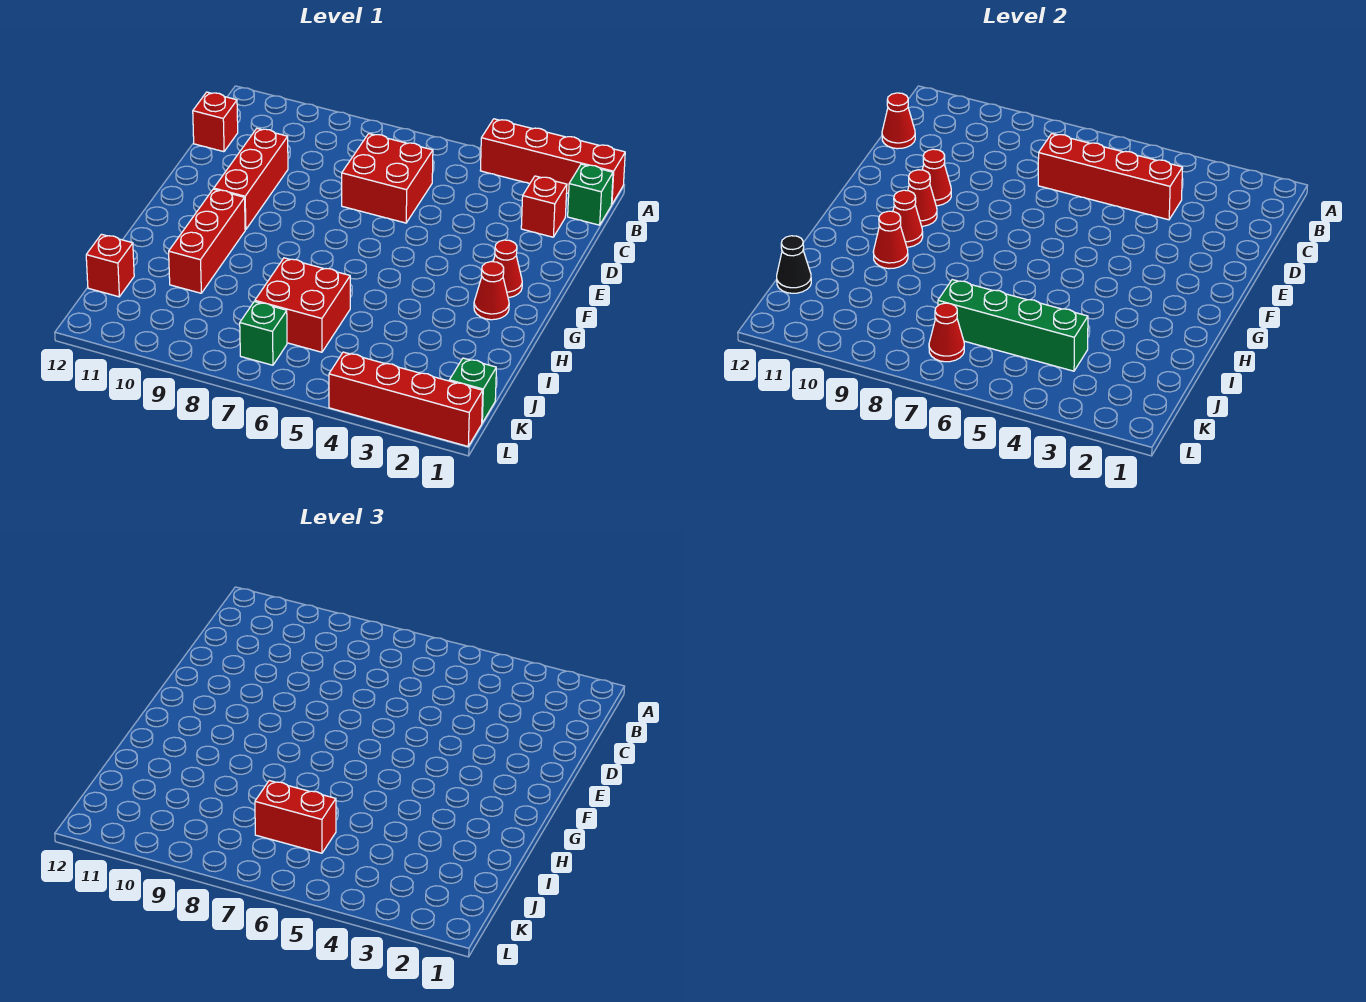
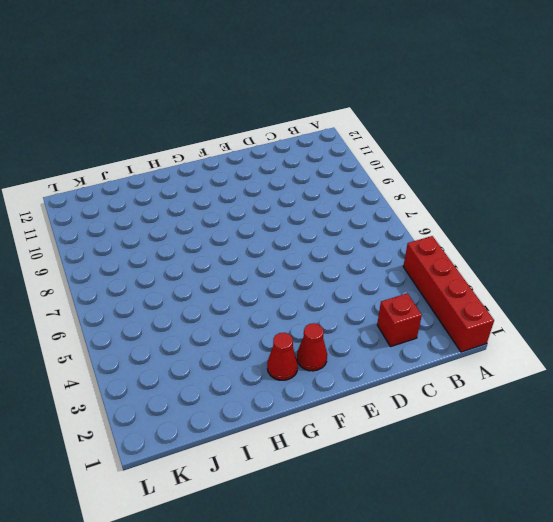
none -> green 1x1 brick [568,164,613,225]
none -> red 2x2 brick [342,134,433,223]
none -> red 1x1 brick [193,92,238,152]

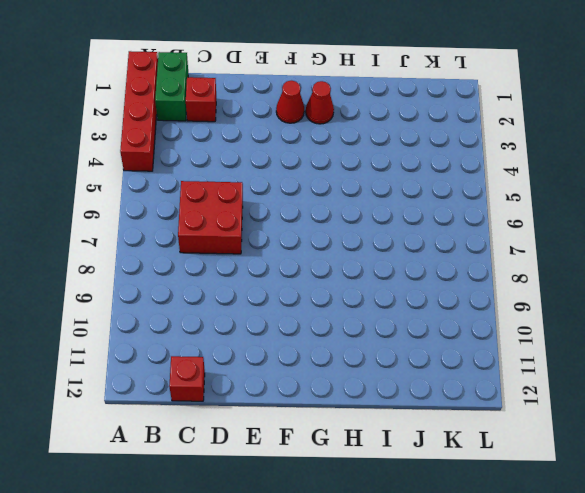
green 1x2 brick [155,52,188,121] -> green 1x1 brick [568,164,613,225]
none -> red 1x3 brick [214,128,288,230]
none -> red 1x3 brick [169,189,245,293]
none -> red 2x2 brick [255,258,350,352]

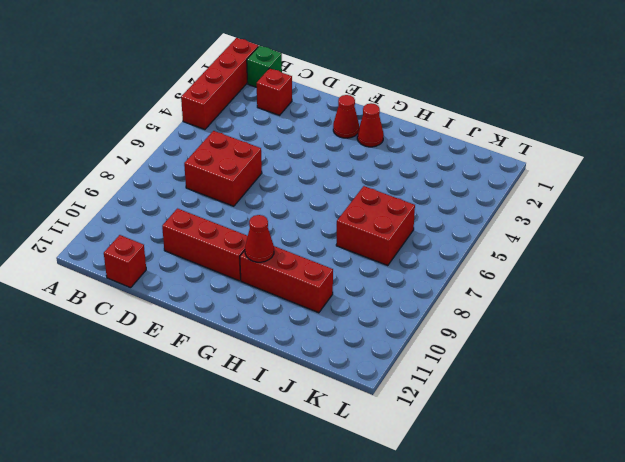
none -> red 1x1 brick [86,234,134,297]
none -> green 1x1 brick [449,358,496,423]
none -> green 1x1 brick [240,302,287,365]

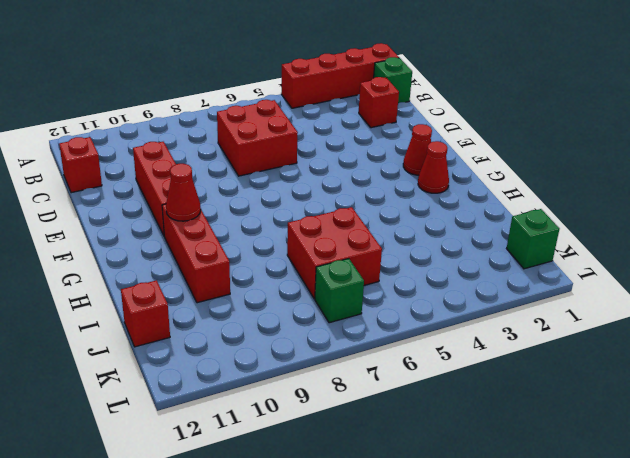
none -> red 1x4 brick [329,352,483,446]
none -> red 1x4 brick [1038,134,1183,220]
none -> red 1x1 cone [882,93,915,149]

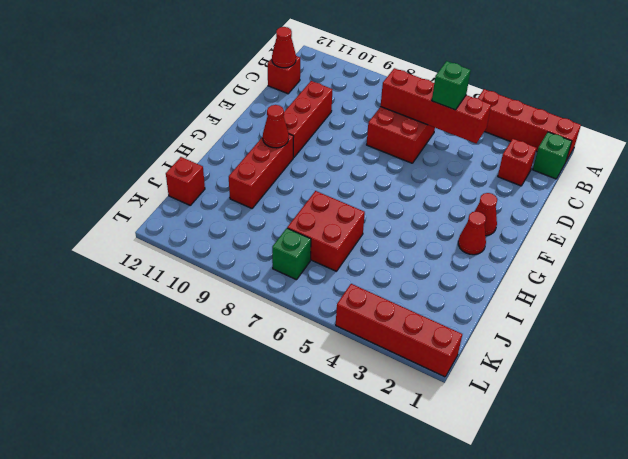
green 1x1 brick [432,61,471,110] -> green 1x1 brick moved to [449,358,496,423]
none -> red 1x1 cone [922,149,951,206]
none -> red 1x1 cone [908,170,937,226]
none -> red 1x1 cone [873,211,908,269]

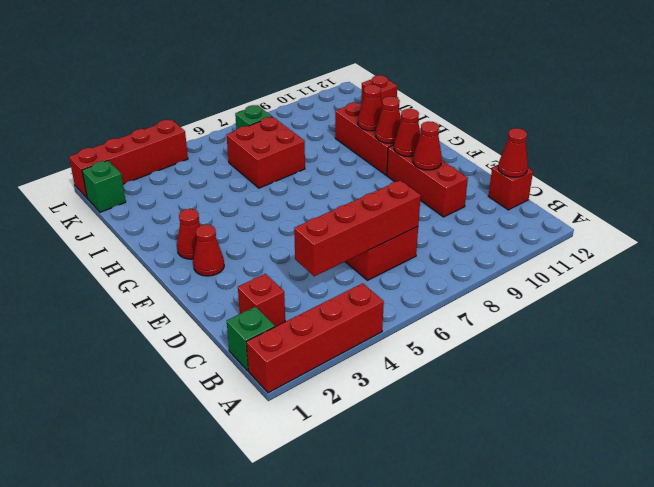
none -> green 1x4 brick [938,280,1088,371]
none -> black 1x1 cone [777,236,811,293]
none -> red 1x1 cone [929,303,964,362]

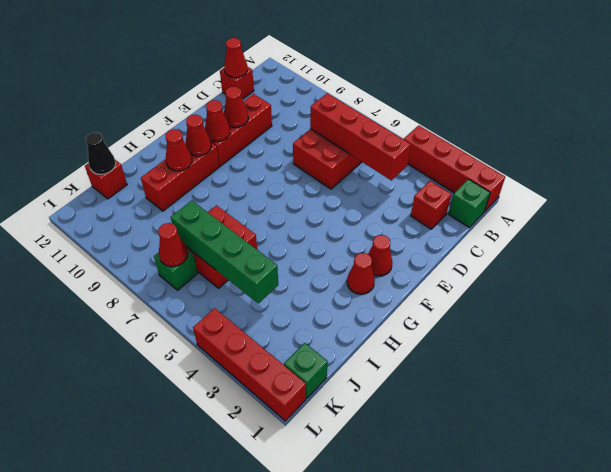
none -> red 1x2 brick [255,781,336,853]

